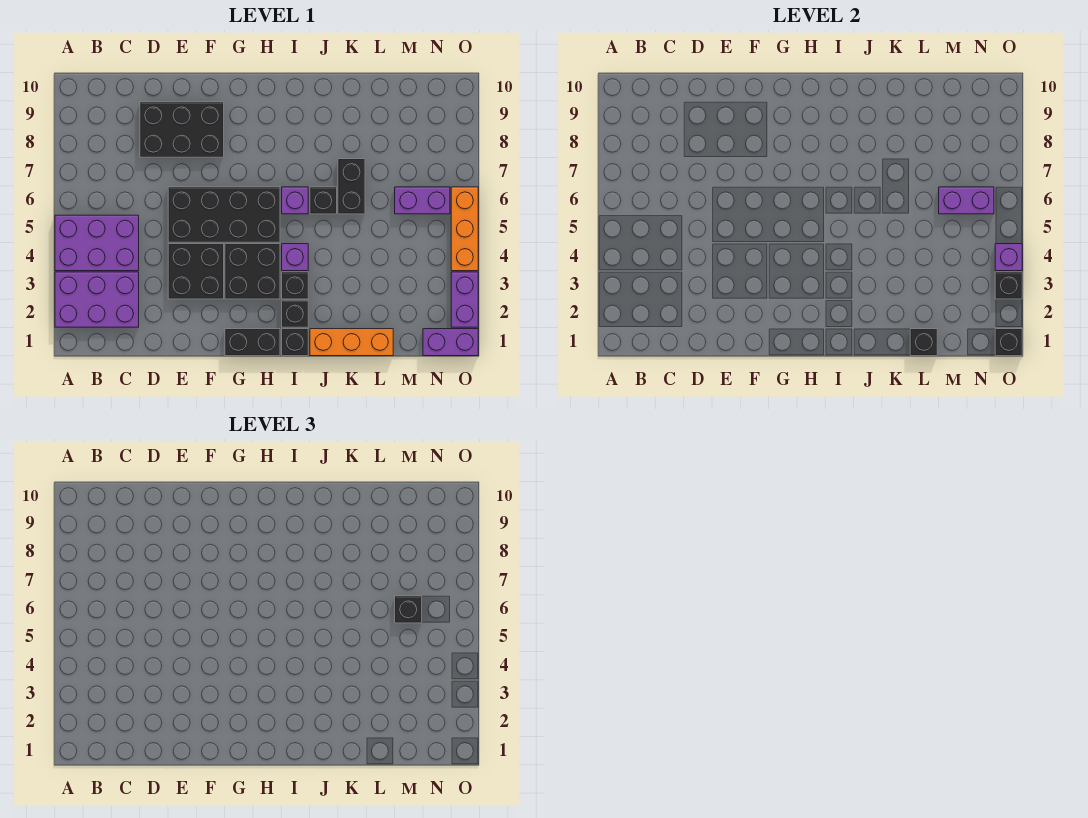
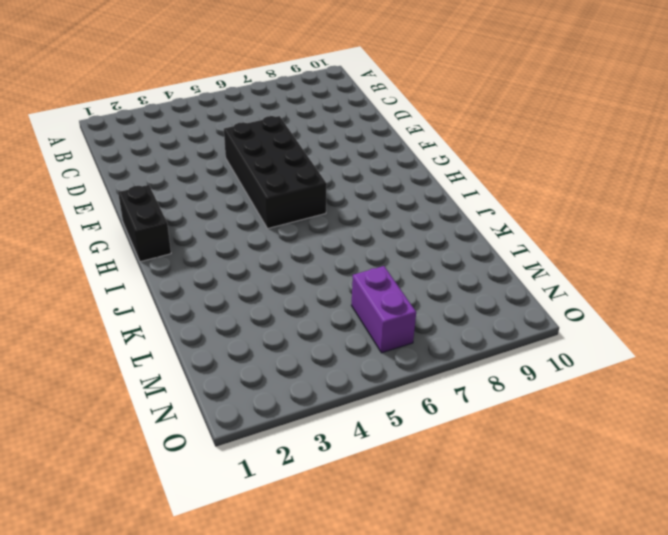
none -> purple 2x3 brick [55,272,139,327]
none -> purple 2x3 brick [55,215,139,271]
none -> black 2x3 brick [140,102,224,157]

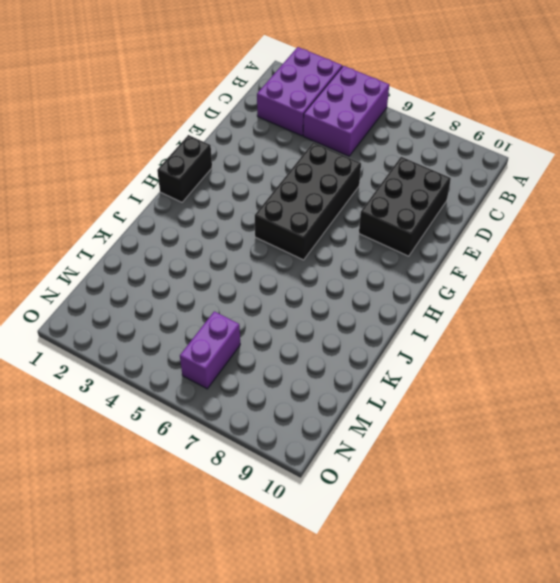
none -> black 2x2 brick [168,244,224,299]
none -> black 2x2 brick [225,244,280,299]
none -> black 1x1 brick [282,329,308,356]

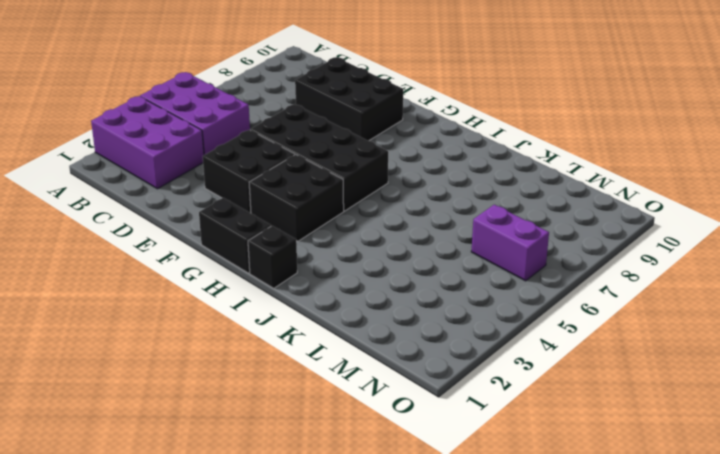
none -> black 1x1 brick [282,300,308,327]
none -> black 1x1 brick [282,272,308,299]
none -> purple 1x1 brick [282,244,308,271]

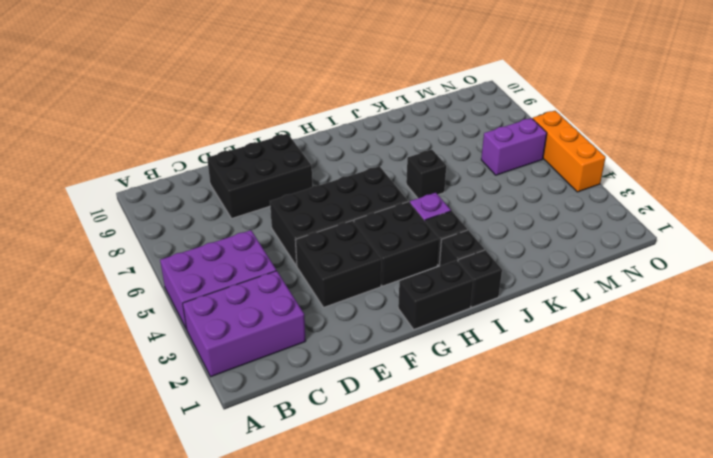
none -> purple 1x1 brick [282,187,308,214]
none -> orange 1x3 brick [310,329,393,356]
none -> black 1x2 brick [338,159,365,214]

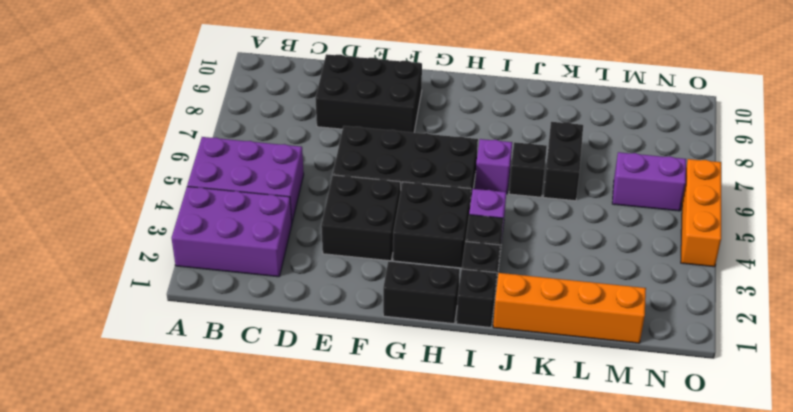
orange 1x4 brick [493,273,646,343] -> orange 1x3 brick [310,329,393,356]
none -> purple 1x2 brick [423,329,478,356]
none -> purple 1x2 brick [451,272,478,327]
none -> black 1x1 brick [910,329,937,356]

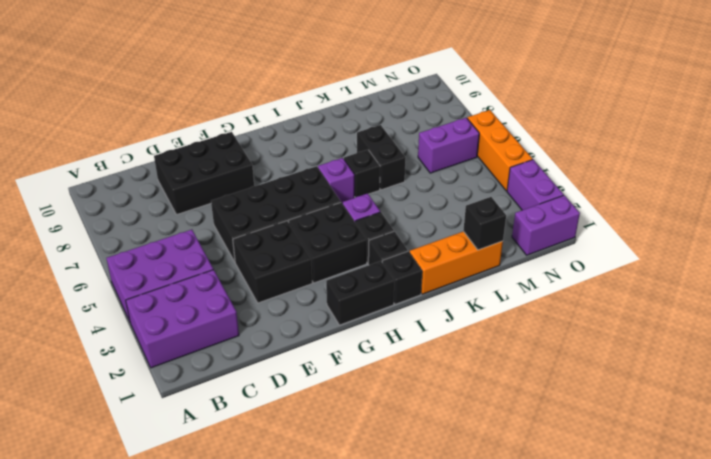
none -> purple 1x2 brick [939,187,994,214]
none -> black 1x1 brick [995,329,1022,356]
none -> black 1x1 brick [995,272,1022,299]

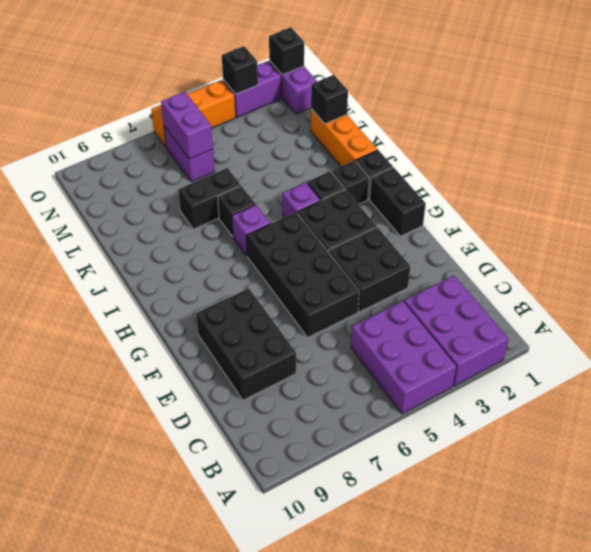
none -> purple 1x1 brick [995,244,1022,271]
none -> black 1x1 brick [395,596,422,623]

